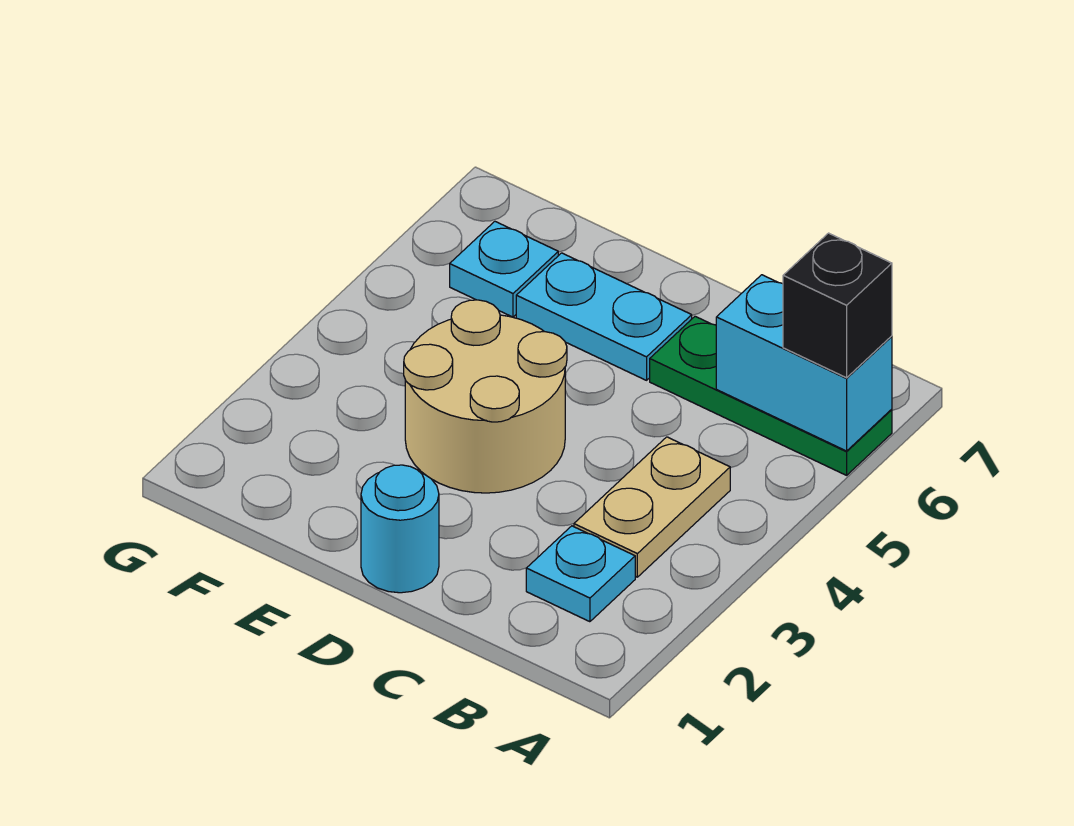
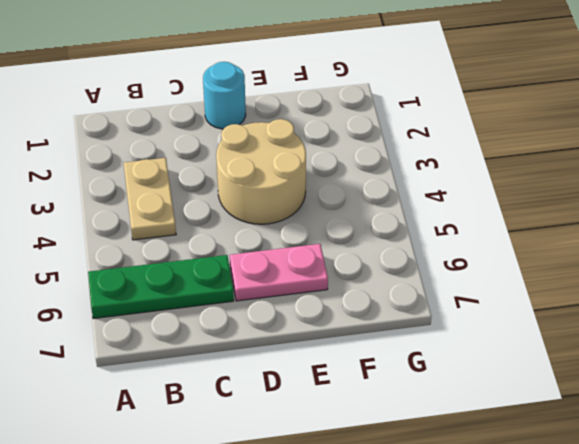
pink 1x2 plate [230,244,328,301] -> cyan 1x2 plate [516,253,692,380]
none -> cyan 1x1 plate [526,526,635,622]
none -> cyan 1x1 plate [450,222,558,317]

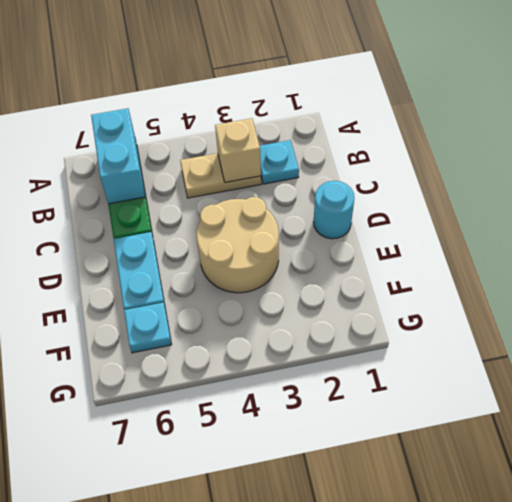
tan 1x1 brick [215,118,261,182] -> none
none -> black 1x1 brick [783,233,892,378]

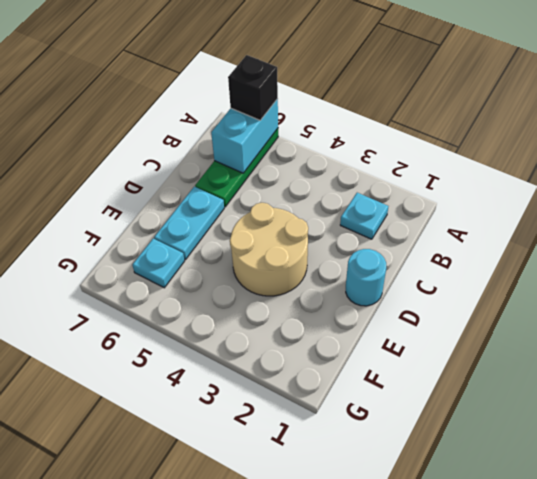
none -> tan 1x2 plate [574,437,730,577]

